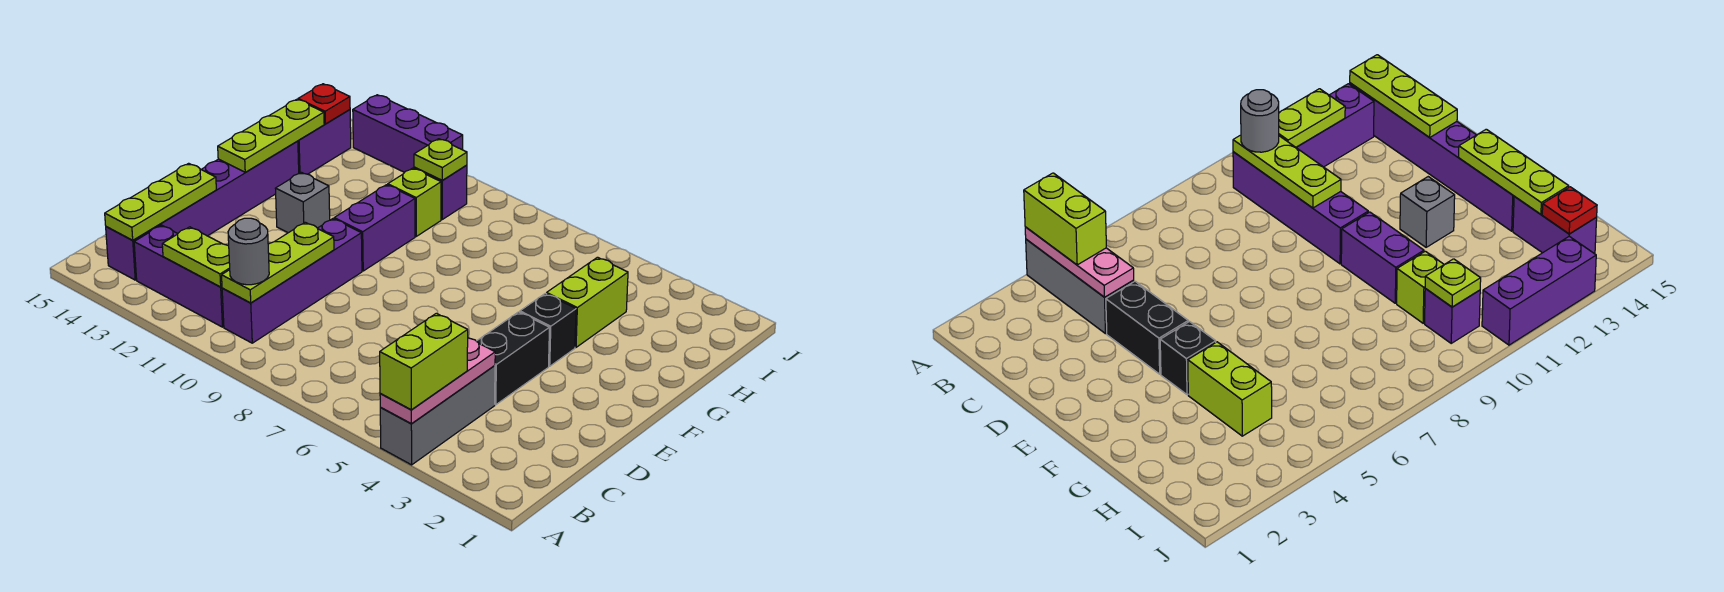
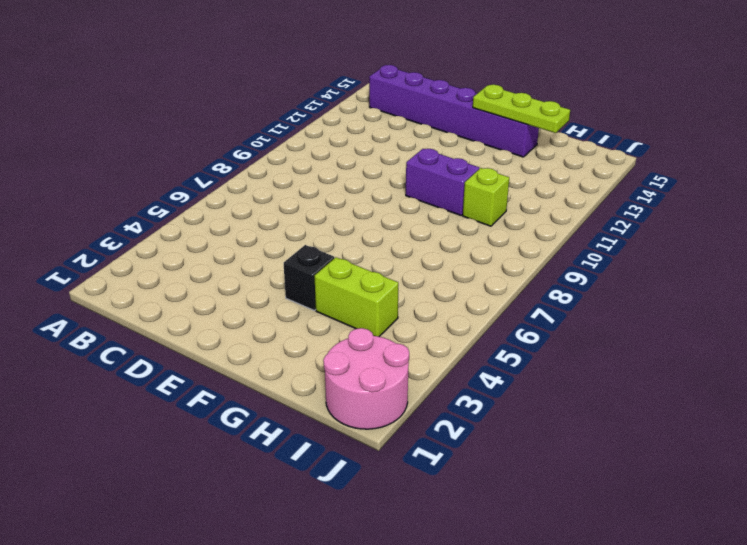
pink 2x2 round brick [323,328,409,429] -> none
none -> grey 1x3 brick [380,366,495,465]
none -> purple 1x4 brick [222,219,362,343]
none -> purple 1x3 brick [134,225,224,327]

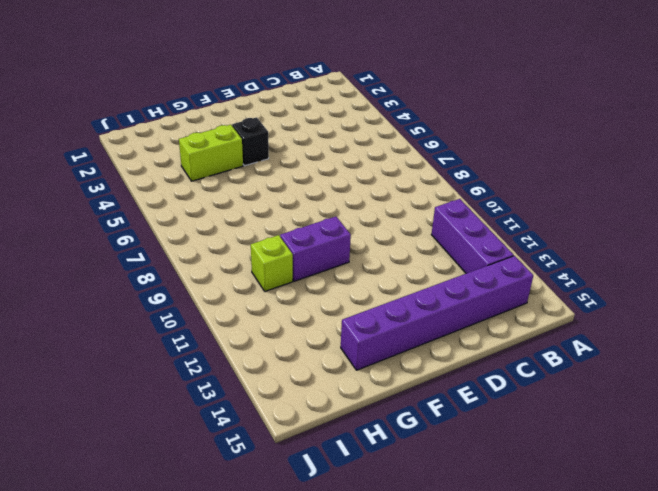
none -> grey 1x3 brick [380,366,495,465]
none -> purple 1x4 brick [222,219,362,343]
none -> black 1x2 brick [477,312,549,405]

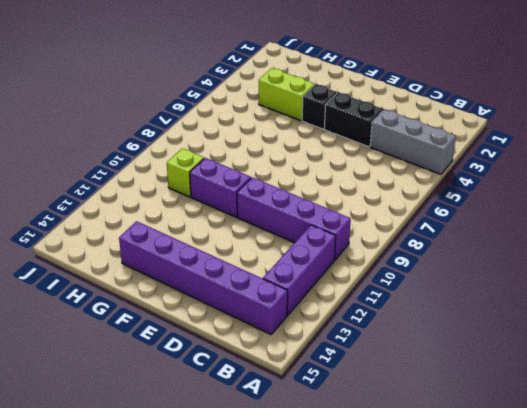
none -> grey 1x1 brick [275,172,330,233]
none -> purple 1x2 brick [298,110,351,174]
none -> purple 1x1 brick [414,165,467,219]

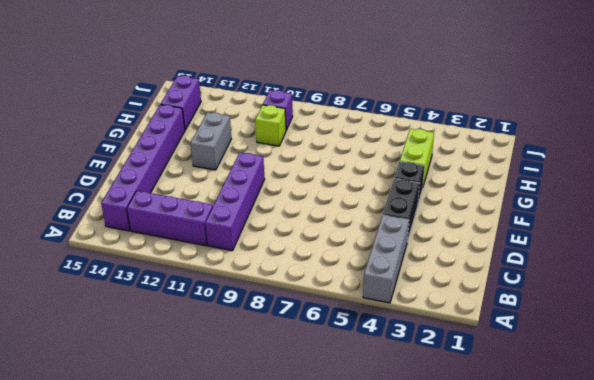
grey 1x2 brick [190,112,232,170] -> grey 1x1 brick [275,172,330,233]
none -> purple 1x2 brick [334,185,415,271]
none -> purple 1x3 brick [353,95,463,172]
none -> pink 1x3 plate [380,338,495,424]

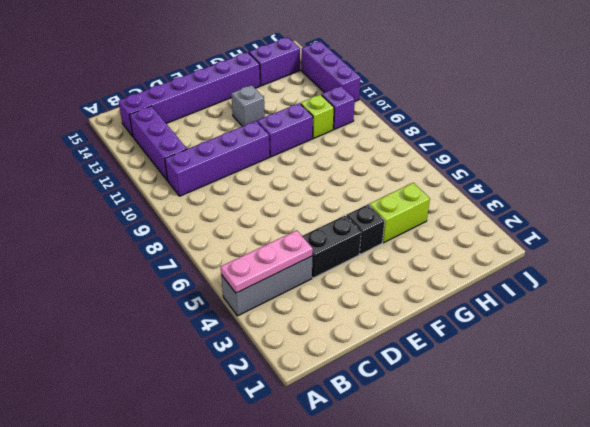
none -> lime 1x3 plate [222,222,334,303]
none -> lime 1x2 plate [162,227,230,287]
none -> lime 1x3 plate [105,163,216,240]

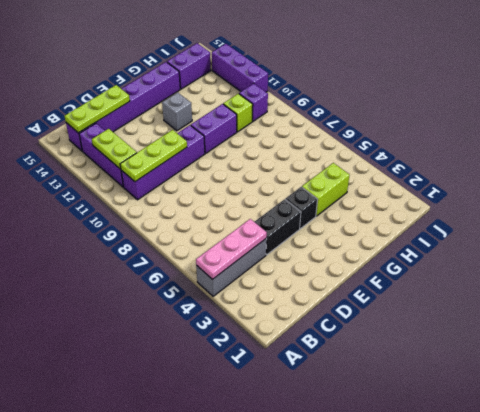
none -> lime 1x3 plate [218,99,324,172]
none -> lime 1x1 plate [414,139,467,180]
none -> red 1x1 plate [298,84,350,124]

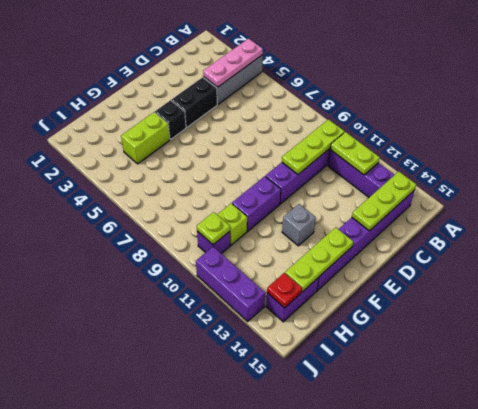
none -> lime 1x2 brick [380,313,468,410]
none -> grey 1x1 round brick [228,218,269,285]

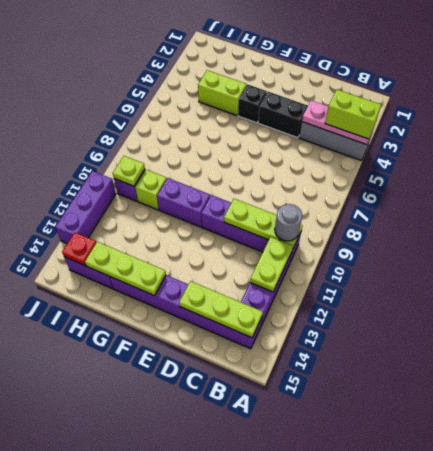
none -> grey 1x1 brick [275,172,330,233]

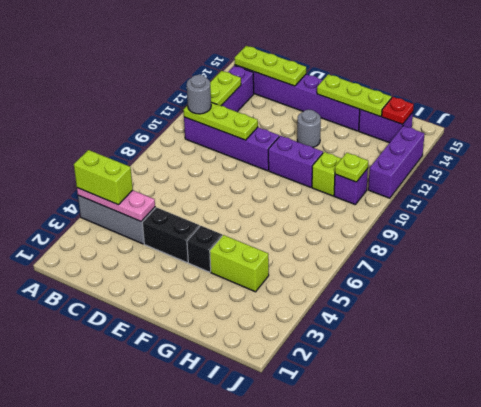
grey 1x1 round brick [297,110,321,147] -> grey 1x1 brick [275,172,330,233]

